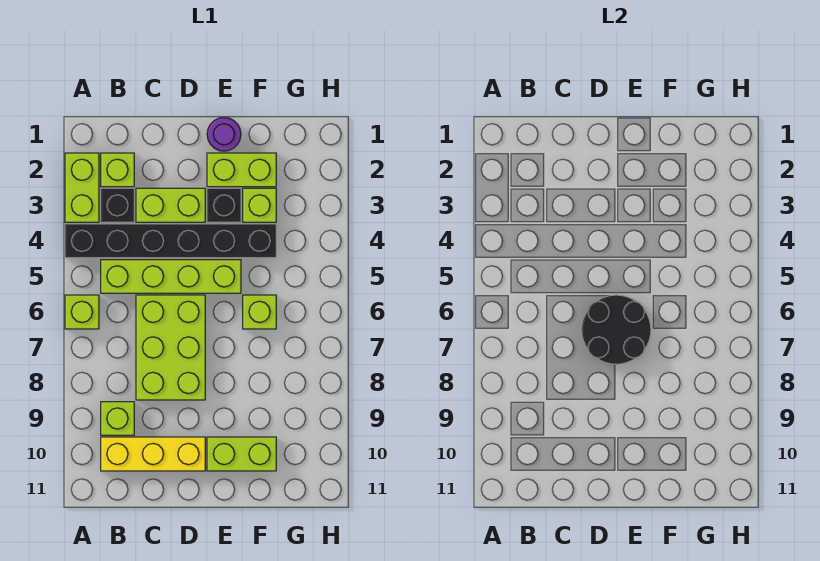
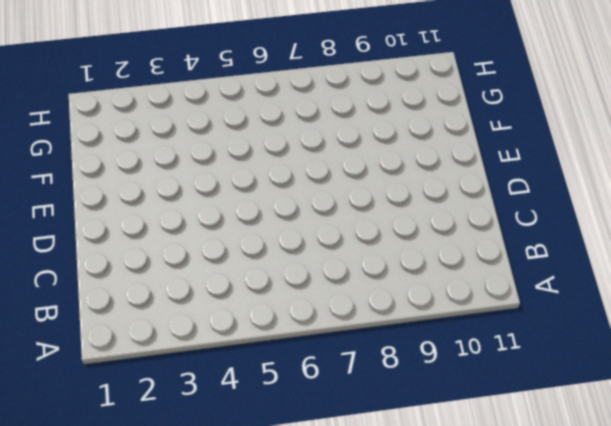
none -> lime 1x2 brick [65,153,99,222]
none -> black 1x6 brick [65,224,276,258]
none -> lime 1x1 brick [65,295,99,329]

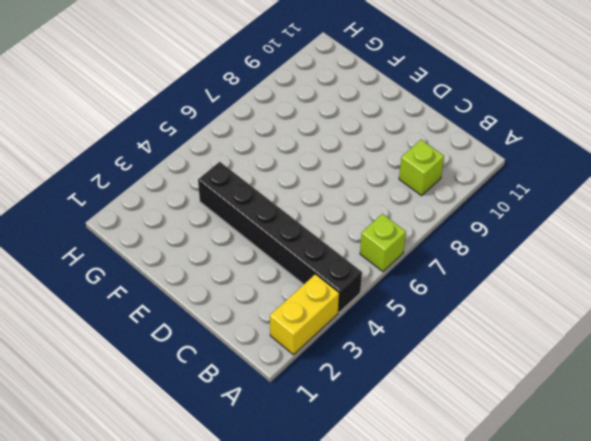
yellow 1x2 brick [270,274,339,355] -> lime 1x2 brick [65,153,99,222]
none -> lime 1x1 brick [101,153,134,187]
none -> black 1x1 brick [101,188,134,222]
none -> lime 1x4 brick [101,260,241,293]

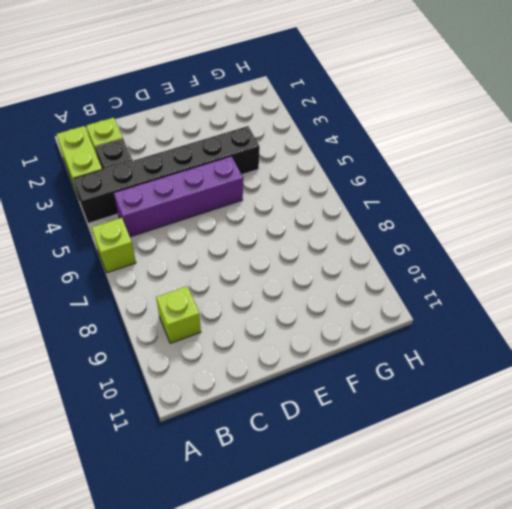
purple 1x4 brick [114,156,243,237] -> lime 1x4 brick [101,260,241,293]
none -> yellow 1x3 brick [101,437,205,471]
none -> lime 1x2 brick [136,188,205,222]
none -> lime 2x3 brick [136,295,205,400]

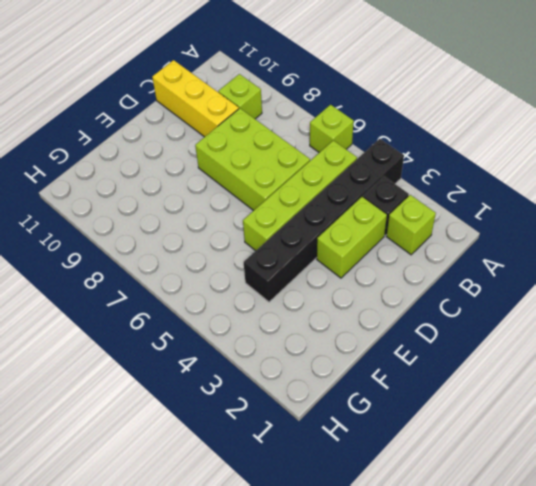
yellow 1x3 brick [152,60,239,137] -> yellow 1x3 brick turned to [101,437,205,471]
none -> lime 1x2 brick [65,153,99,222]
none -> purple 1x1 round brick [207,118,241,151]
none -> lime 1x2 brick [207,153,276,187]

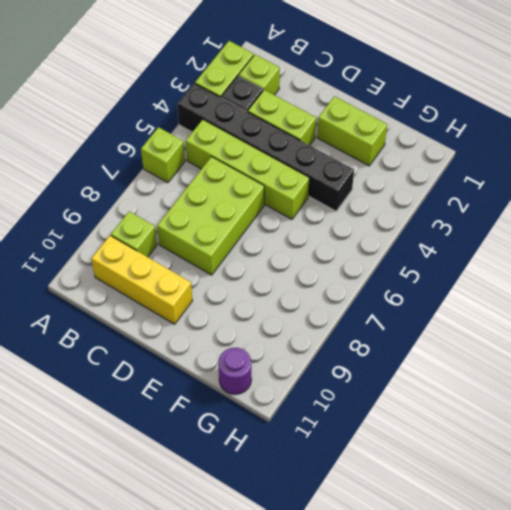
purple 1x1 round brick [218,348,252,394] -> purple 1x1 round brick moved to [207,118,241,151]
none -> black 1x1 brick [207,188,241,222]
none -> lime 1x2 brick [207,437,276,471]
none -> lime 1x1 brick [243,188,276,222]

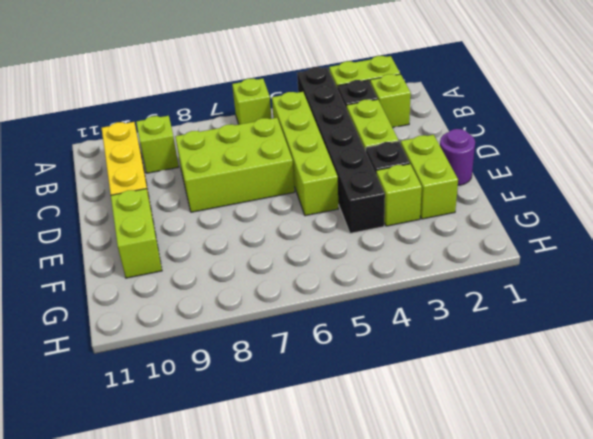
none -> lime 1x1 brick [243,295,276,329]
none -> black 2x2 round brick [582,295,651,364]

